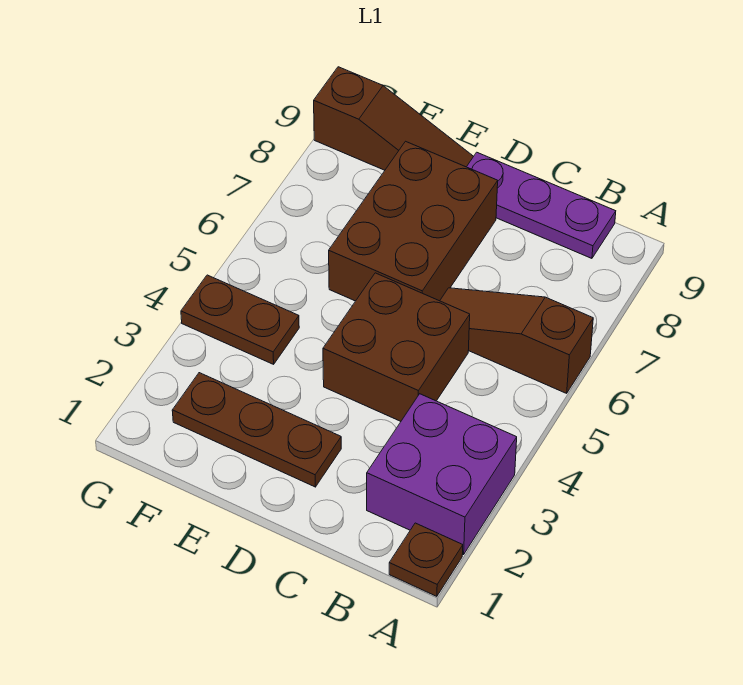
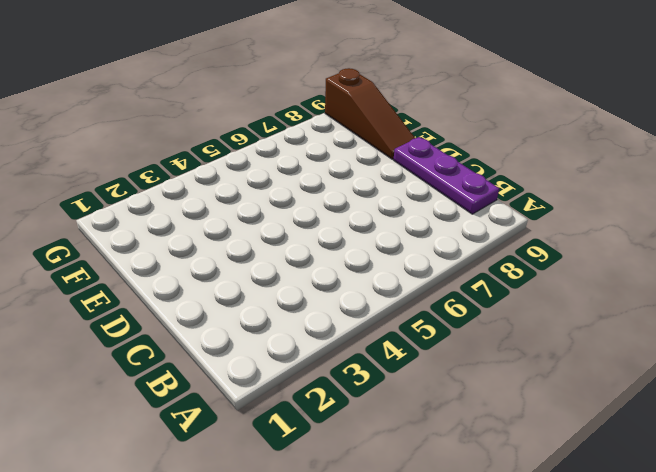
none -> brown 1x1 plate [389,523,463,596]
none -> purple 2x2 brick [367,394,517,555]

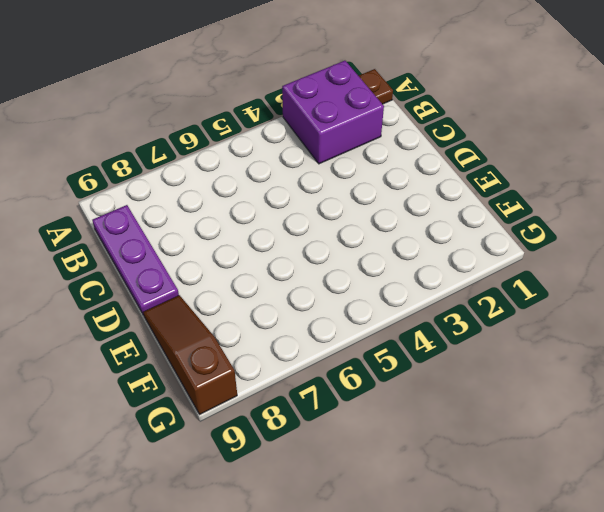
none -> brown 1x3 slope [440,288,593,393]
none -> brown 2x2 brick [323,273,470,421]

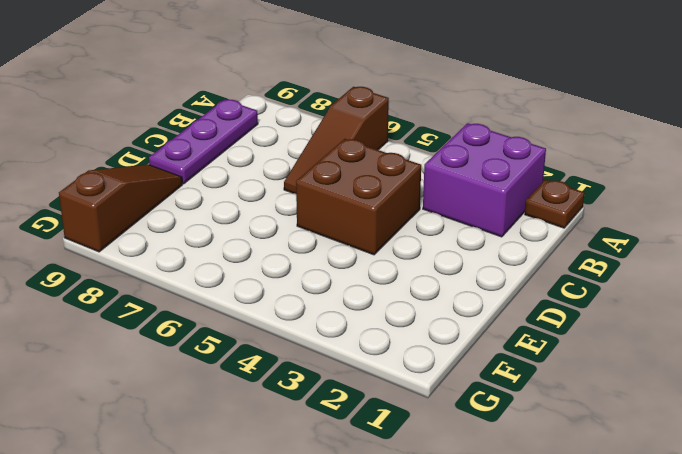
none -> brown 1x3 plate [172,373,341,487]
none -> brown 2x3 brick [329,141,498,301]

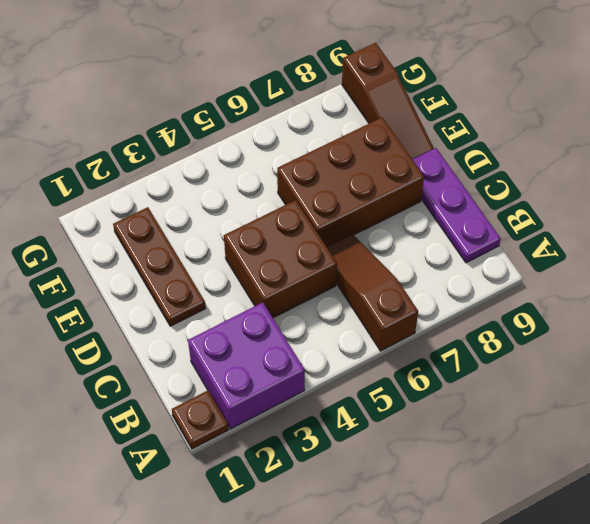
none -> brown 1x2 plate [181,275,299,364]

